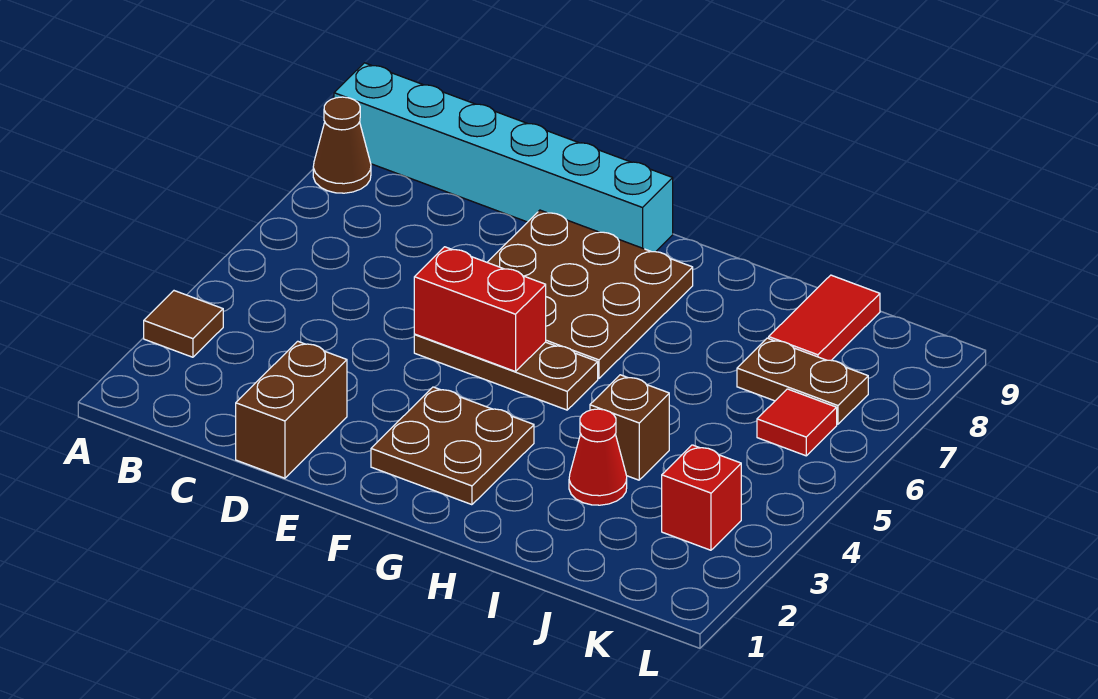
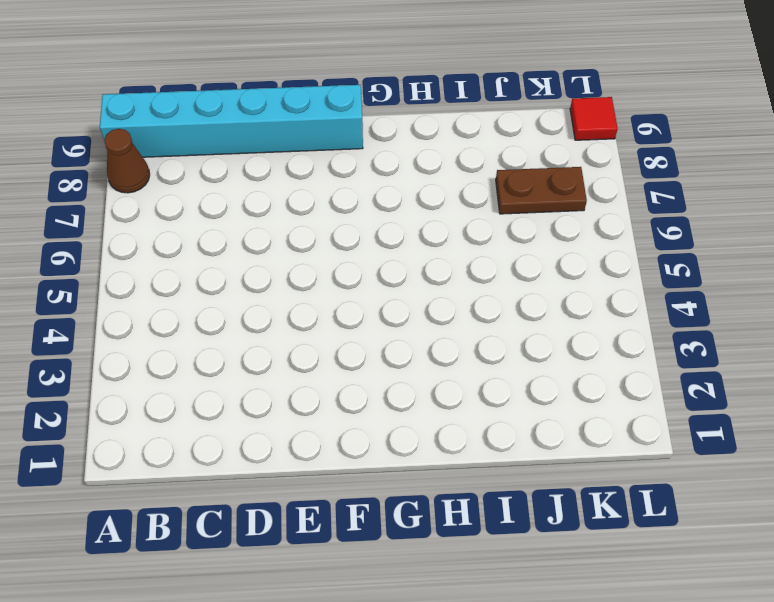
red 1x1 tile [570,97,618,140] -> red 1x1 tile moved to [757,389,837,456]
none -> brown 1x1 tile [144,291,223,357]
none -> brown 1x2 brick [236,341,347,478]
none -> brown 1x3 plate [414,334,598,410]

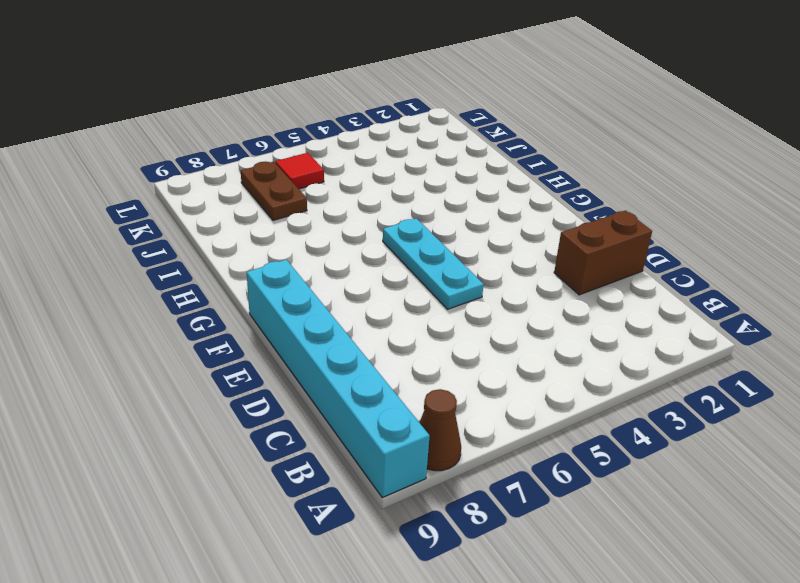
cyan 1x3 plate [383,218,484,309] -> brown 1x3 plate [414,334,598,410]
none -> brown 1x1 tile [144,291,223,357]
none -> brown 3x3 plate [487,210,693,379]
none -> brown 2x2 plate [371,387,534,505]

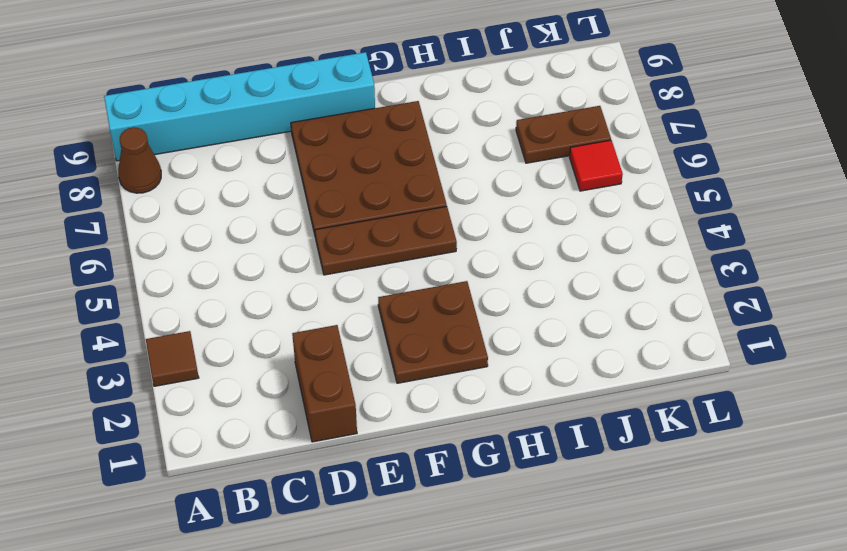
none -> red 1x1 cone [569,409,627,505]
none -> brown 1x1 brick [590,375,669,480]
none -> red 1x2 tile [769,275,880,360]

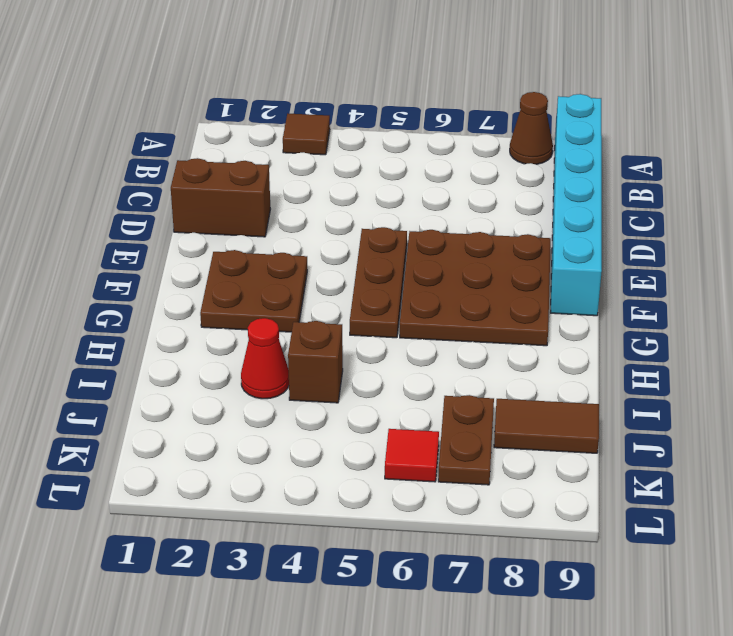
brown 1x2 tile [494,399,599,453] -> red 1x2 tile [769,275,880,360]
none -> red 1x1 brick [662,445,741,550]
none -> red 1x2 brick [414,247,546,372]

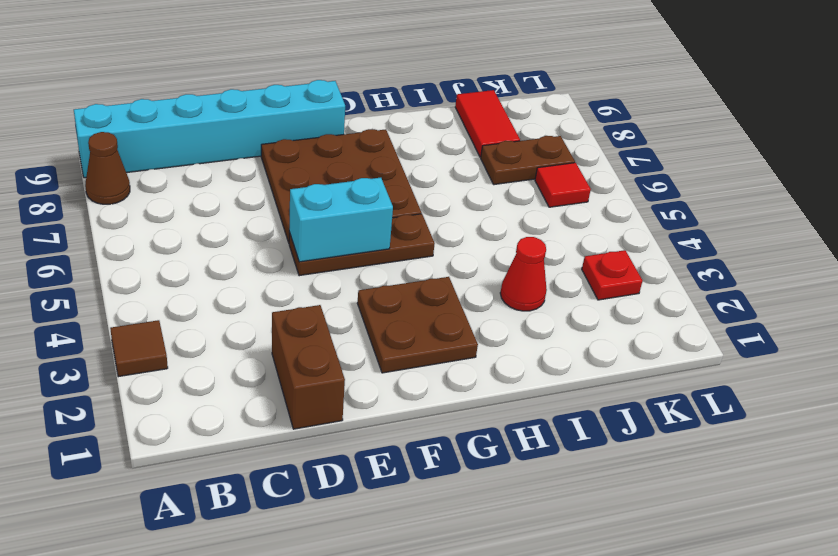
cyan 1x2 brick [289,178,393,262] -> red 1x2 brick [414,247,546,372]
red 1x1 plate [582,250,642,300] -> red 1x1 brick [662,445,741,550]
none -> brown 1x1 brick [590,375,669,480]

